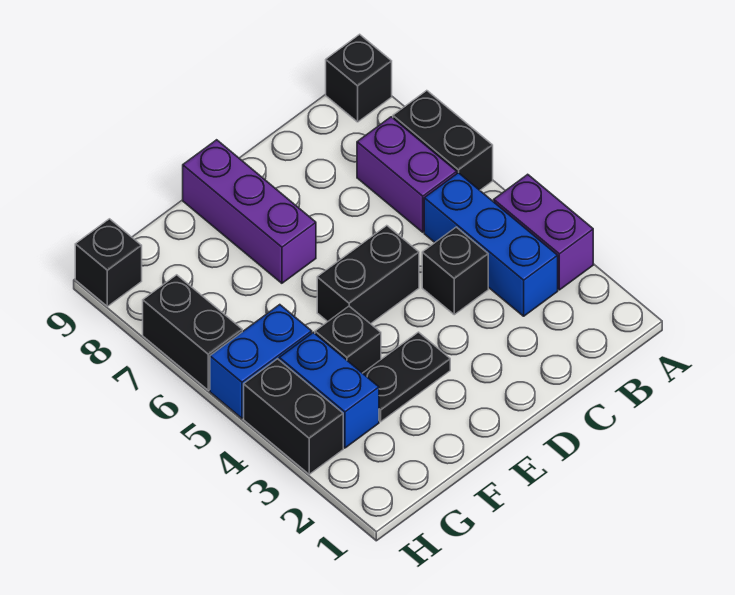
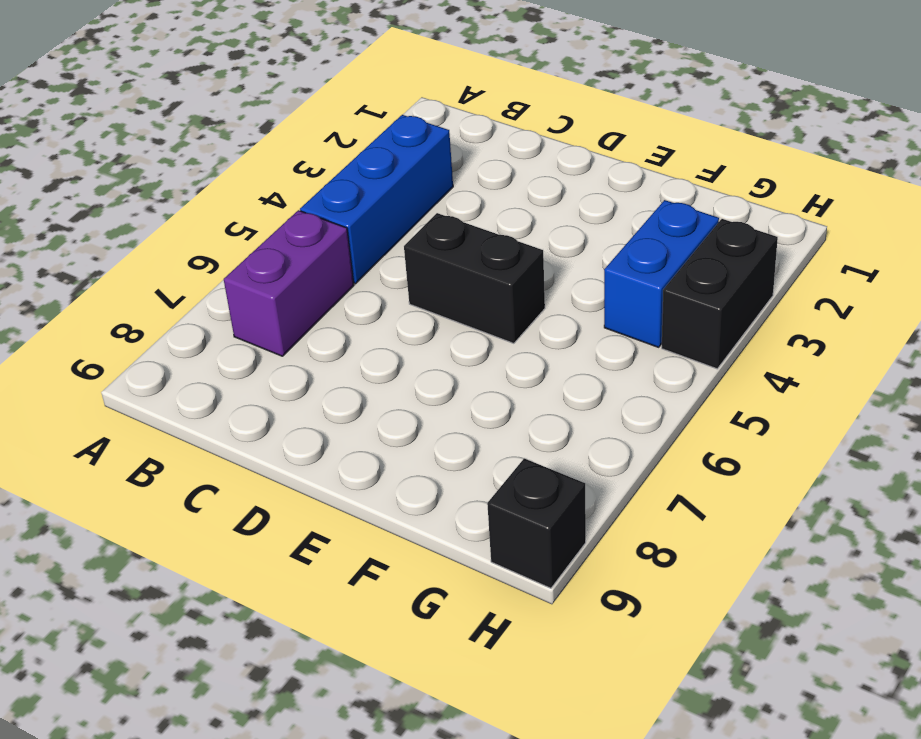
none -> purple 1x2 brick [494,174,593,290]
none -> black 1x2 brick [393,91,493,190]
none -> black 1x1 brick [326,34,392,122]

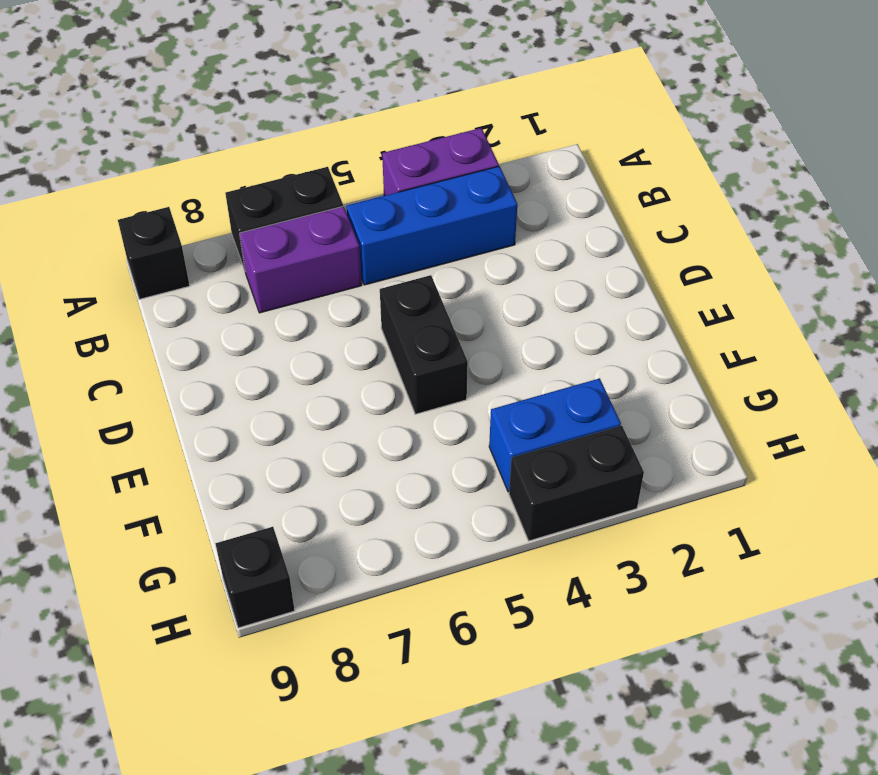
none -> black 1x1 brick [422,227,488,315]
none -> black 1x2 plate [363,332,450,422]
none -> purple 1x3 brick [183,140,316,283]

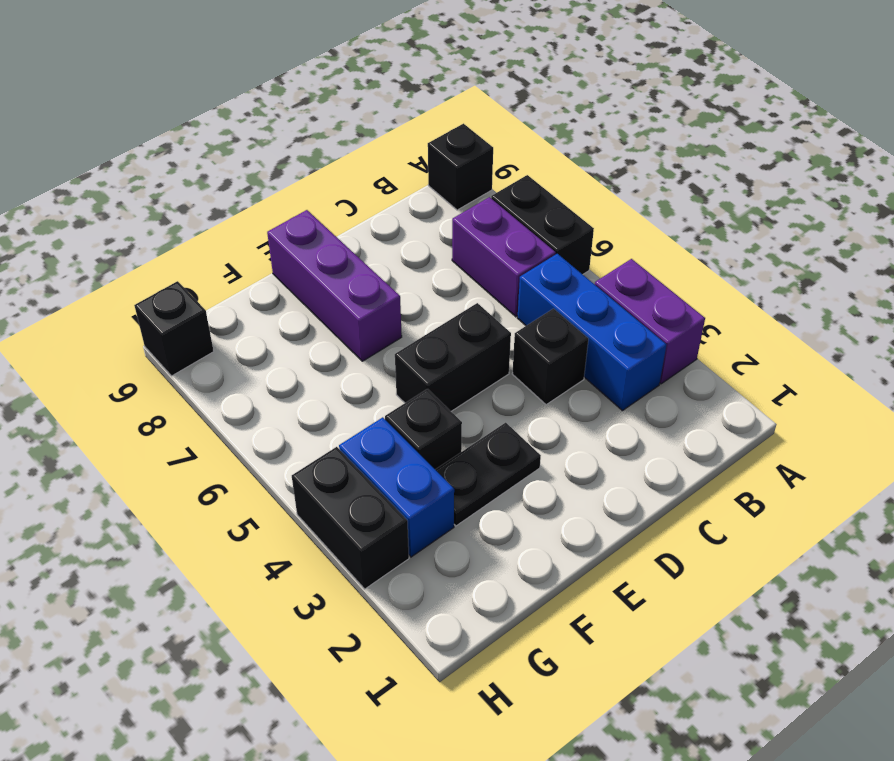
none -> blue 1x2 brick [210,305,312,418]
none -> black 1x2 brick [143,275,242,390]

